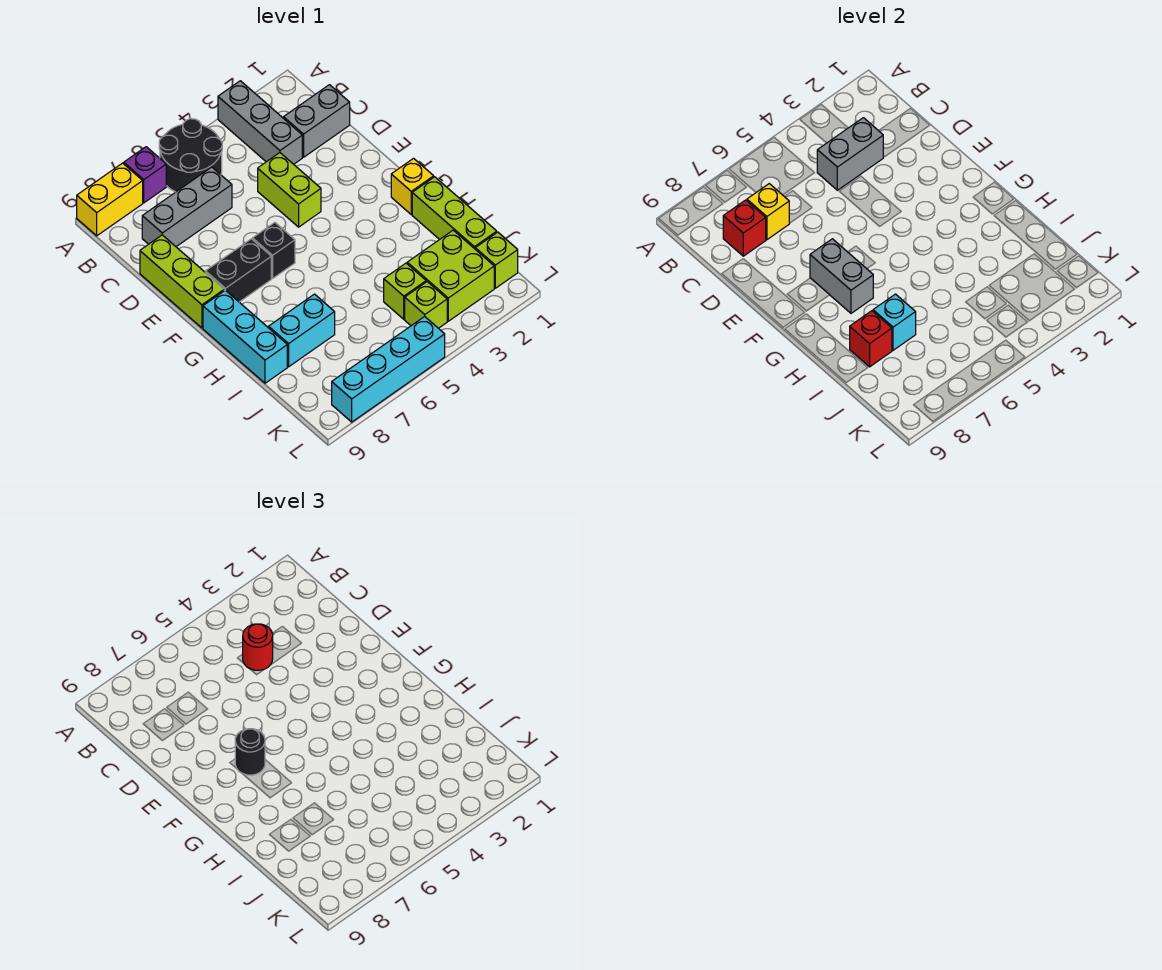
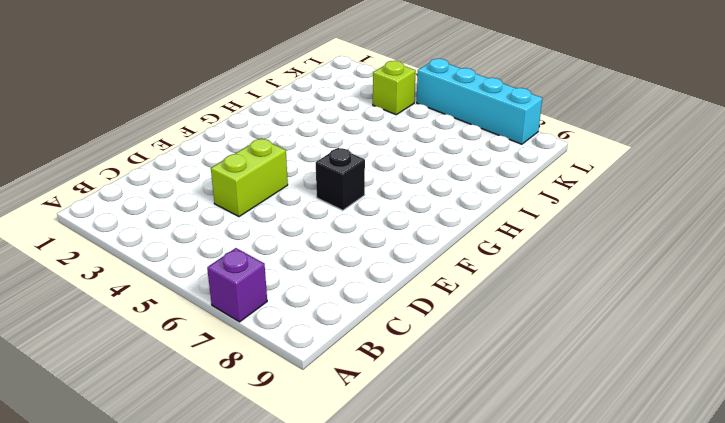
none -> grey 1x3 brick [218,81,302,164]
none -> black 2x2 round brick [159,119,222,192]
none -> yellow 1x2 brick [77,163,143,236]

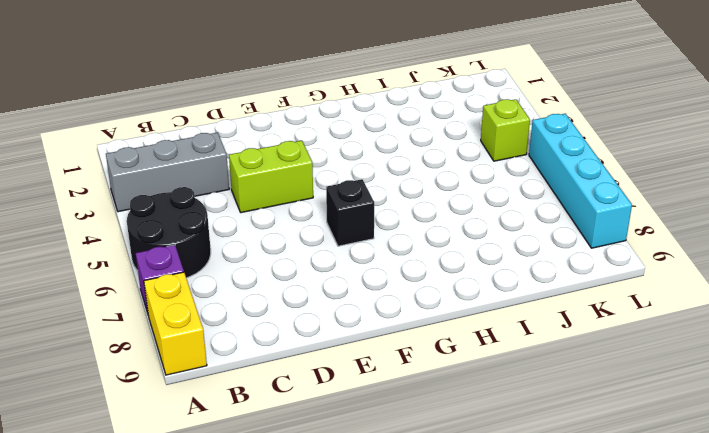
none -> grey 1x2 brick [284,85,350,157]
none -> grey 1x3 brick [142,167,232,247]
none -> lime 1x3 brick [140,235,224,328]

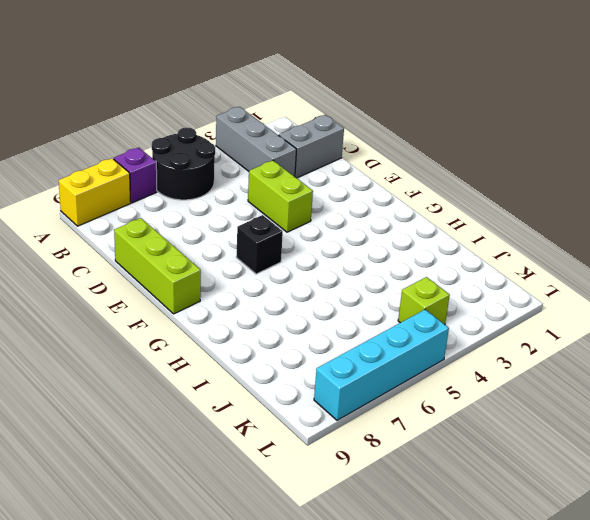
none -> grey 1x3 brick [142,167,232,247]
none -> black 1x2 brick [205,239,271,302]
none -> yellow 1x1 brick [391,158,434,214]

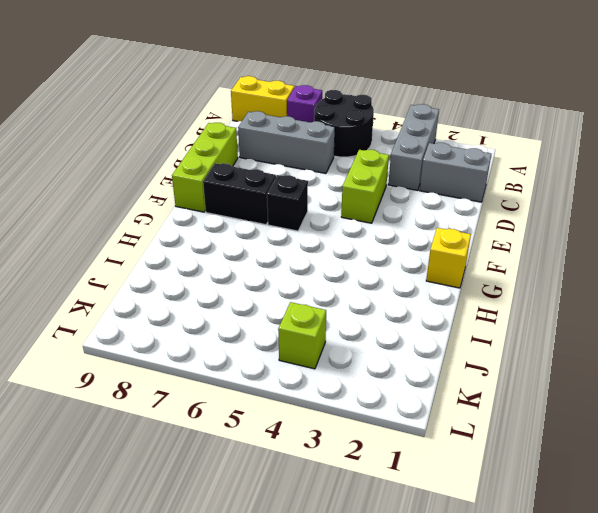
none -> cyan 1x3 brick [203,290,287,383]
none -> lime 1x3 brick [412,177,497,249]
none -> cyan 1x2 brick [269,294,335,367]

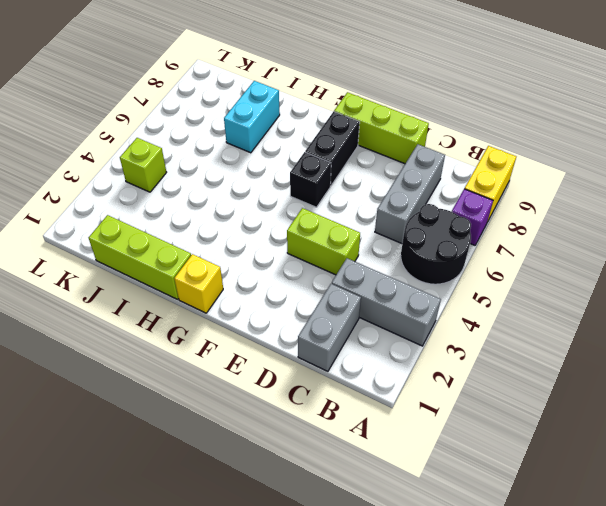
none -> cyan 1x3 brick [203,290,287,383]
none -> lime 2x2 brick [407,230,494,321]
none -> lime 1x1 brick [384,263,426,319]

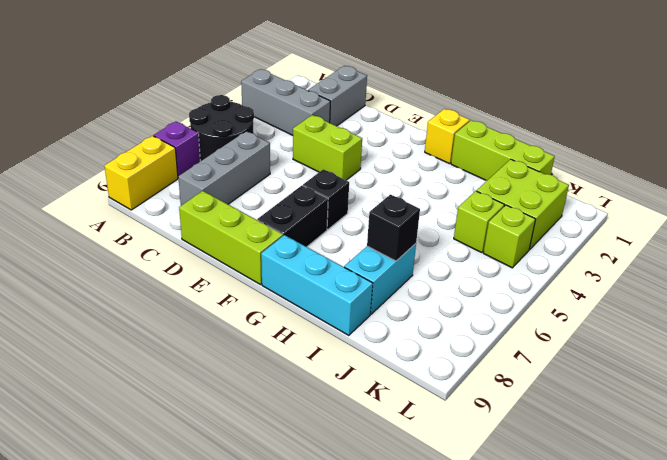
black 1x1 brick [367,195,420,261] -> cyan 1x1 brick [873,294,916,350]
none -> lime 1x1 brick [475,232,518,288]
none -> cyan 1x4 brick [332,316,445,422]
none -> grey 1x2 brick [817,118,883,190]

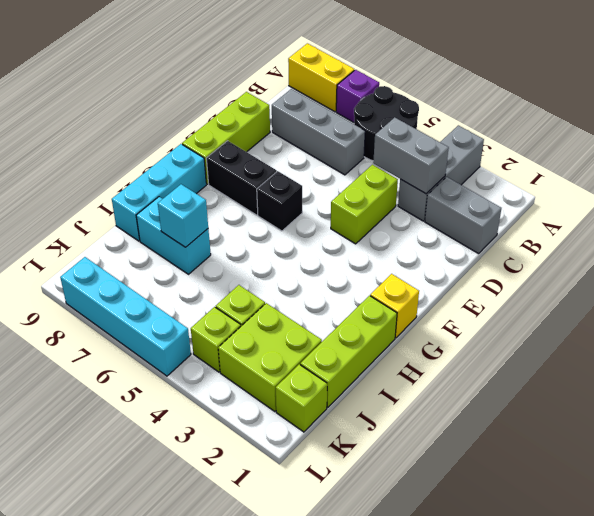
none -> yellow 1x1 brick [747,184,789,240]
none -> red 1x1 brick [723,200,766,256]
none -> grey 1x2 brick [810,239,873,313]

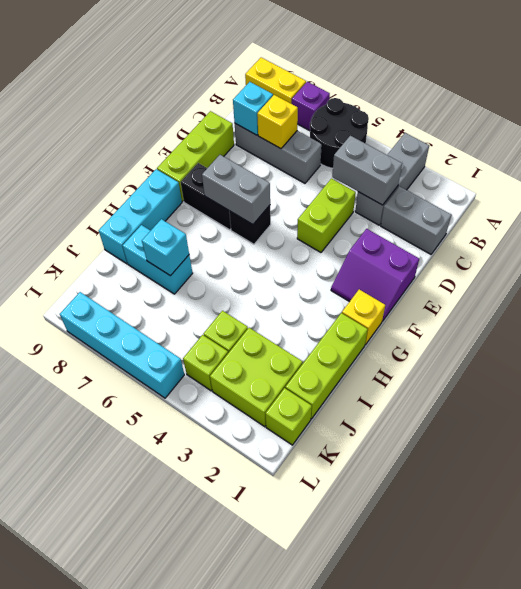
cyan 1x1 brick [233,82,273,135] -> red 1x1 brick [723,200,766,256]
purple 2x2 slope [331,229,419,321] -> none
grey 1x2 brick [202,155,270,224] -> grey 1x2 brick turned to [810,239,873,313]
none -> red 1x1 brick [850,311,892,367]
none -> red 1x1 round brick [243,624,273,670]
none -> black 1x1 round brick [235,729,265,775]

